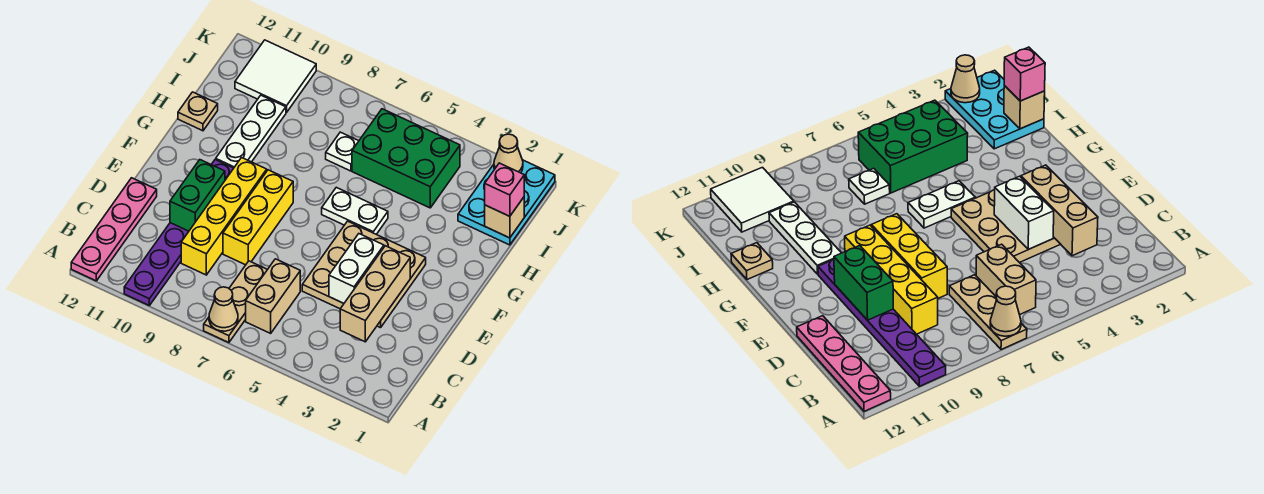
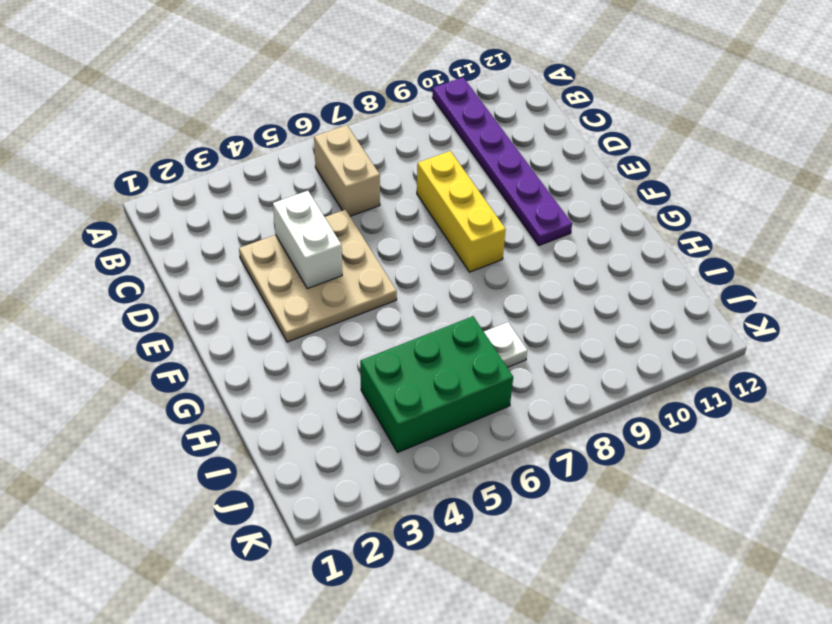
none -> tan 1x3 plate [204,261,268,343]
none -> pink 1x4 plate [71,178,157,281]
none -> yellow 1x4 brick [181,158,267,275]

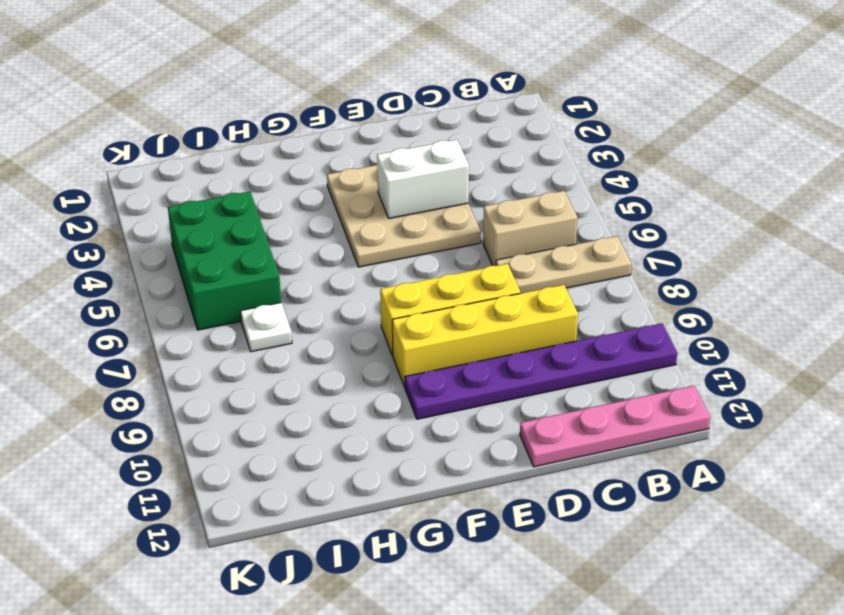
none -> white 1x2 plate [322,187,388,234]
none -> white 1x3 plate [216,95,286,168]
none -> tan 1x1 plate [178,92,218,131]

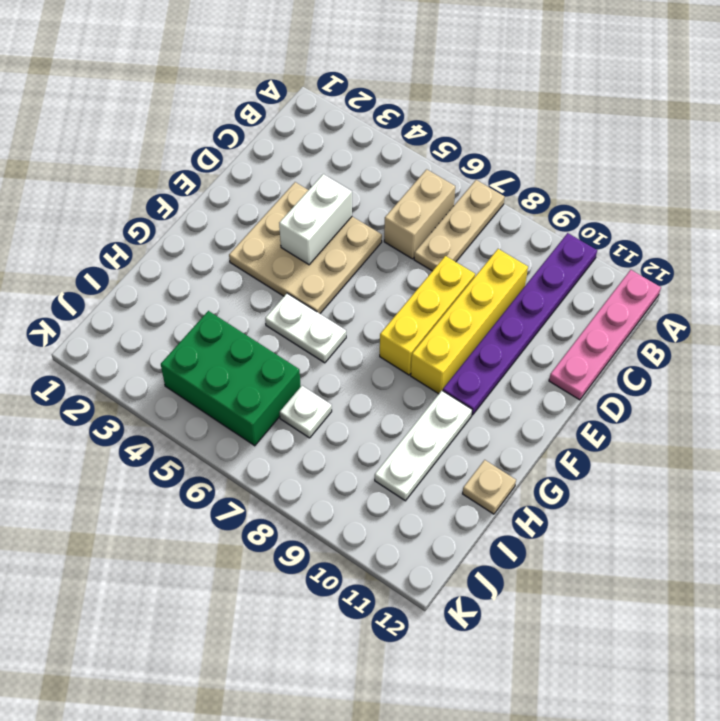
none -> cyan 2x3 plate [458,160,555,245]
none -> white 2x2 tile [235,40,316,113]
none -> tan 1x1 cone [209,287,238,331]

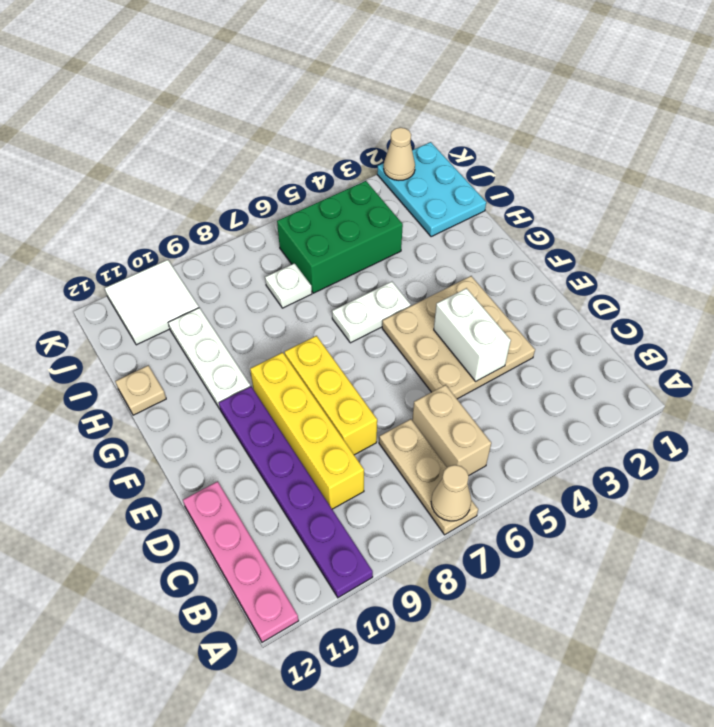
none -> tan 1x3 brick [340,246,410,342]
none -> green 1x2 brick [170,160,225,231]
none -> tan 1x1 brick [485,197,524,238]

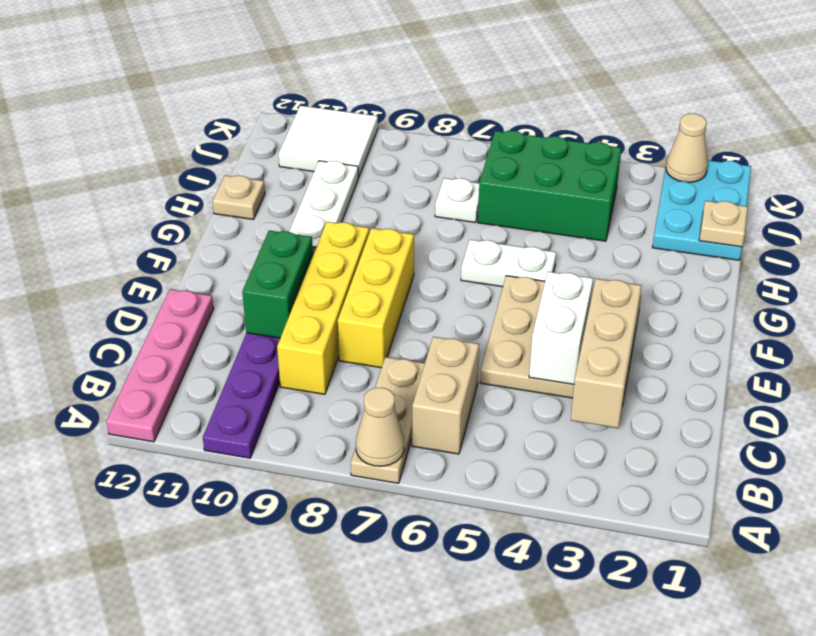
tan 1x1 plate [699,201,748,247] -> tan 1x1 brick [485,197,524,238]
none -> pink 1x1 brick [485,163,524,216]

